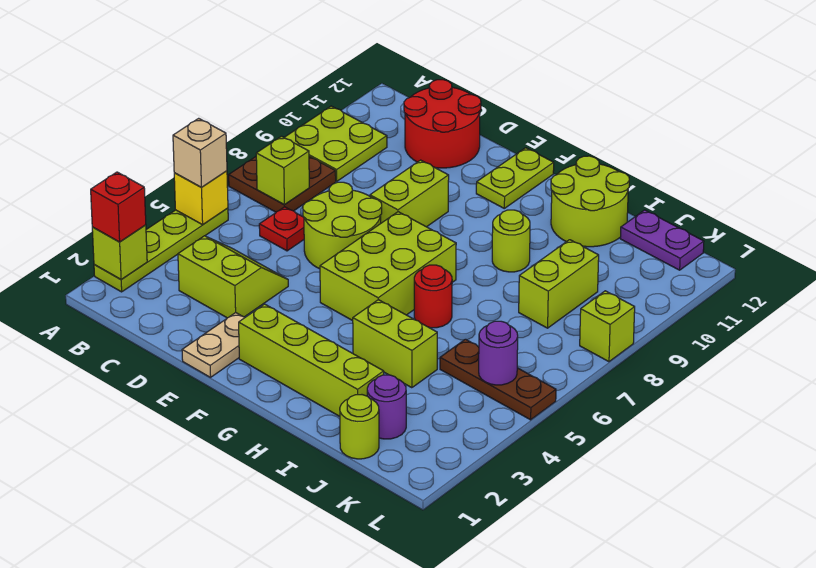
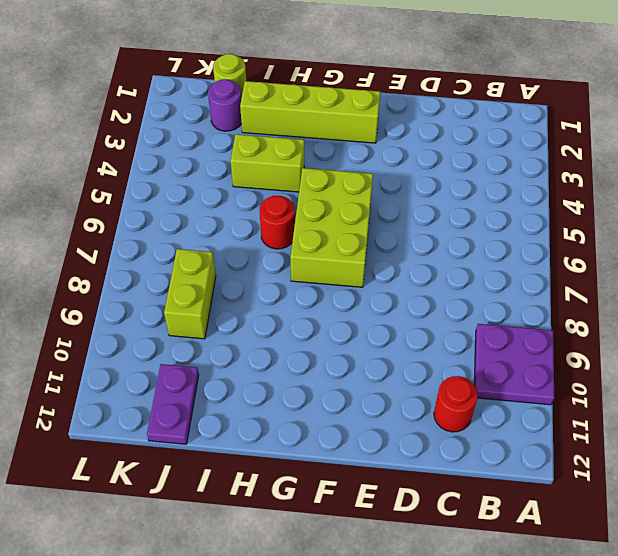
purple 2x2 plate [474,324,554,405] -> lime 2x2 plate [284,106,387,181]
red 1x1 round brick [434,376,478,432] -> red 2x2 round brick [404,80,481,168]
purple 1x2 plate [147,364,199,444] -> purple 1x2 plate turned to [620,210,704,270]
none -> lime 1x4 plate [94,208,228,292]
none -> brown 2x2 plate [229,157,336,212]
none -> lime 2x2 slope [178,236,288,318]

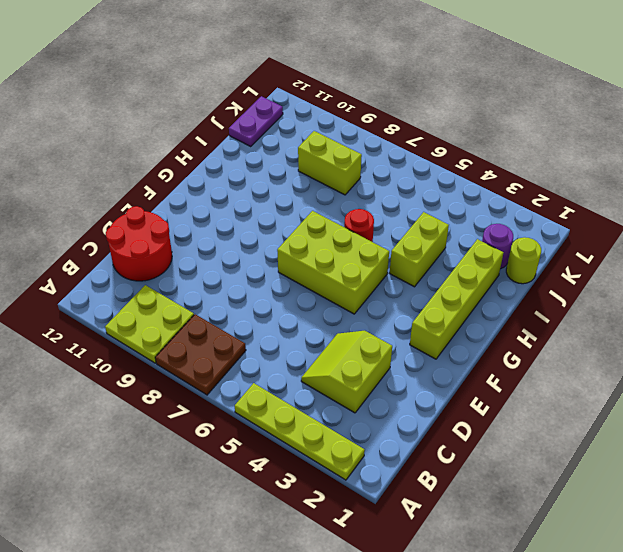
none -> red 1x1 plate [259,207,304,251]
none -> lime 2x2 round brick [303,182,382,269]
none -> tan 1x2 plate [182,313,245,377]

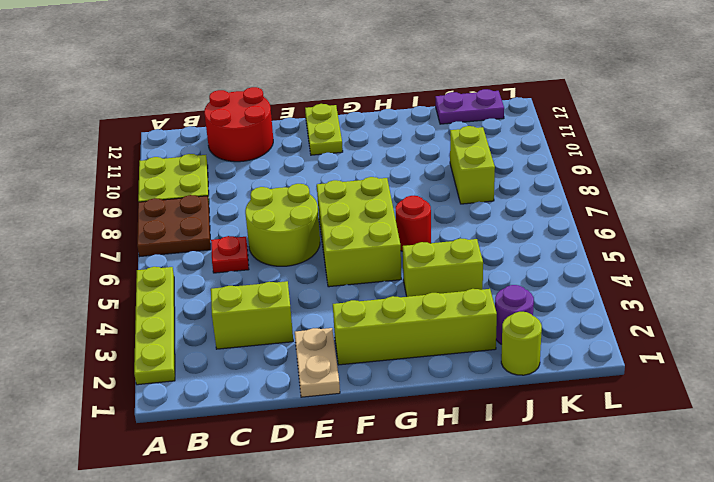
none -> lime 1x2 brick [370,160,449,227]
none -> lime 1x1 round brick [492,210,530,272]
none -> lime 2x2 round brick [551,156,629,247]

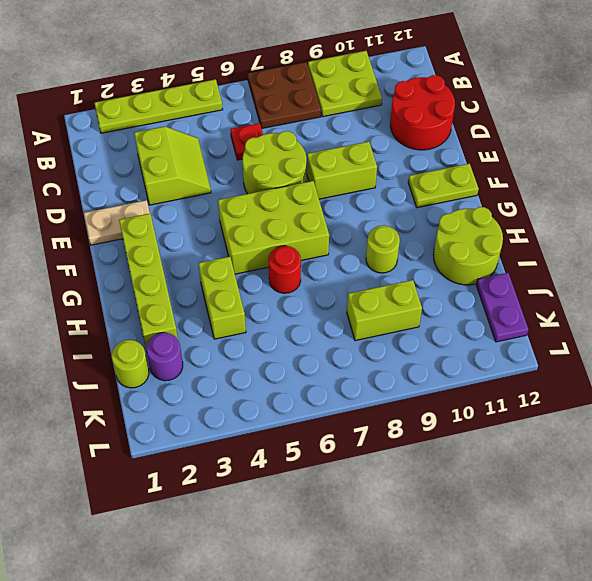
none -> brown 1x3 plate [440,339,556,420]
none -> lime 1x1 brick [580,291,635,362]
none -> lime 1x1 brick [92,225,147,279]

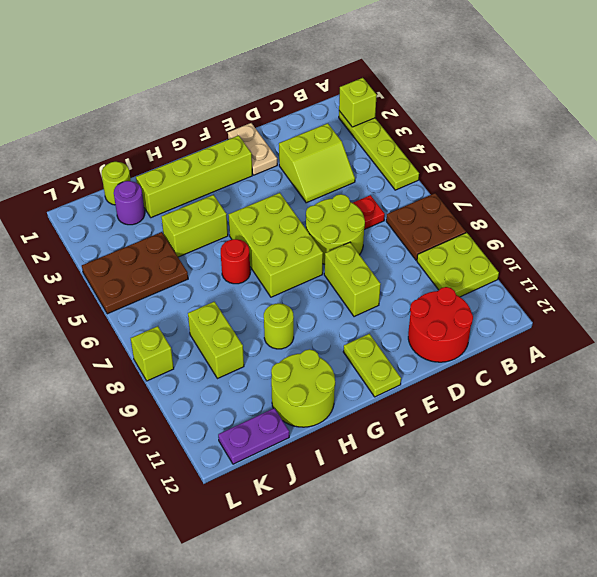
brown 2x3 plate [82,232,188,314] -> brown 1x3 plate [440,339,556,420]
none -> yellow 1x1 brick [174,171,228,225]
none -> lime 1x1 brick [256,136,309,205]
none -> purple 1x1 round brick [479,321,518,385]

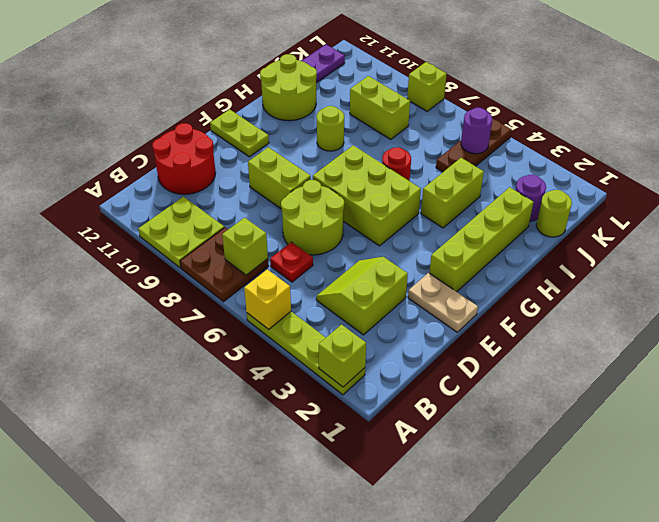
none -> red 1x1 brick [91,172,146,242]
none -> tan 1x1 brick [173,118,227,188]

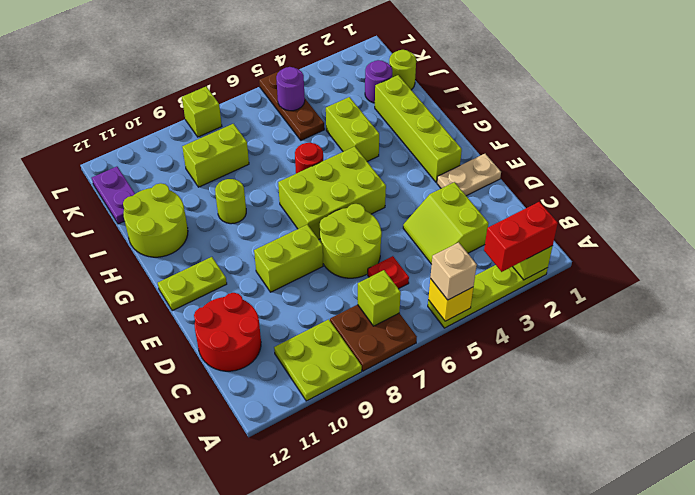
red 1x2 brick [484,202,558,272] -> red 1x1 brick [91,172,146,242]

